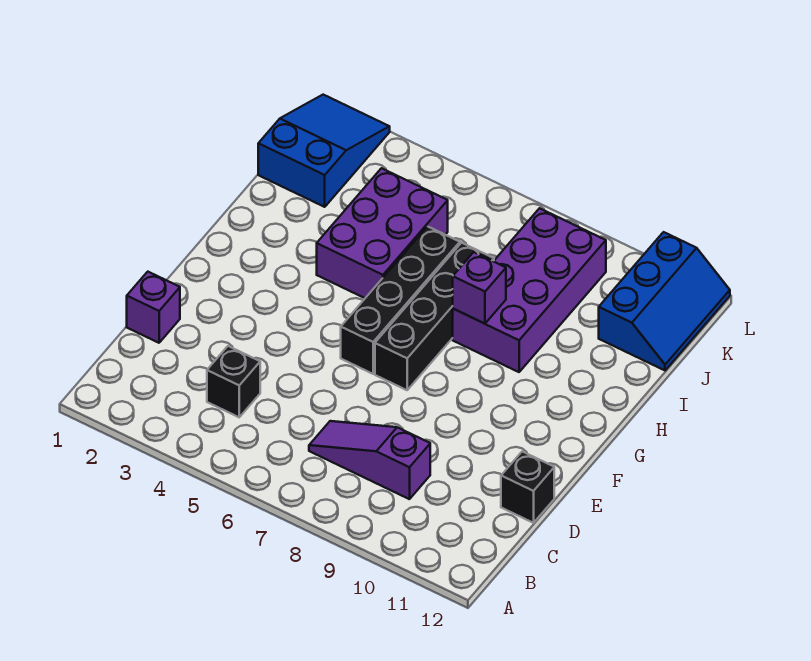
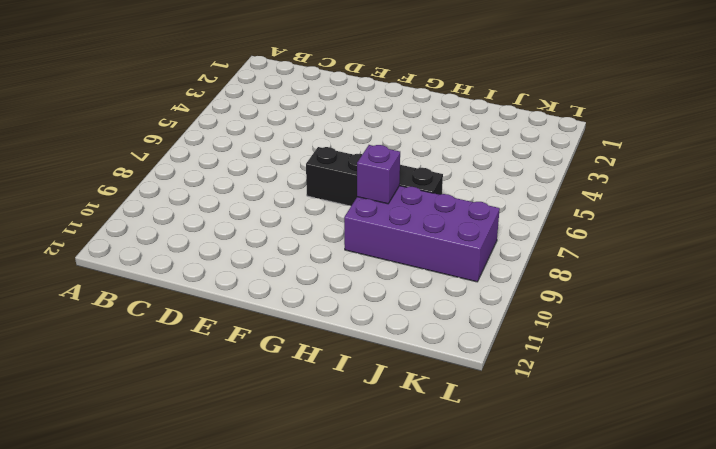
none -> black 1x1 brick [207,346,260,417]
none -> purple 1x3 slope [309,421,430,499]

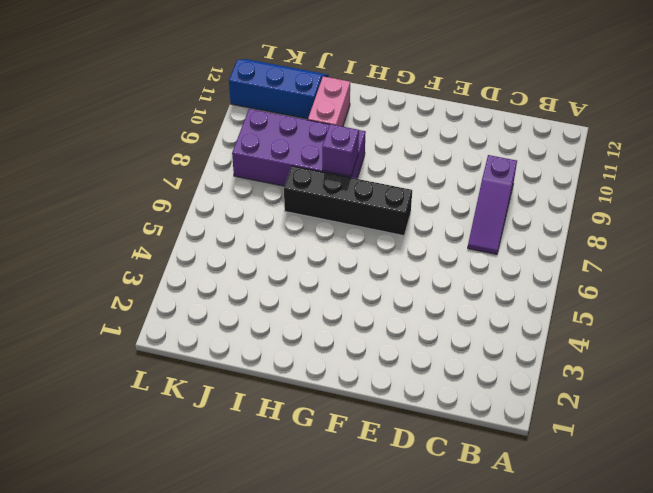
pink 1x2 brick [308,77,350,127] -> none
none -> black 1x1 brick [207,346,260,417]
none -> purple 1x1 brick [127,272,180,343]

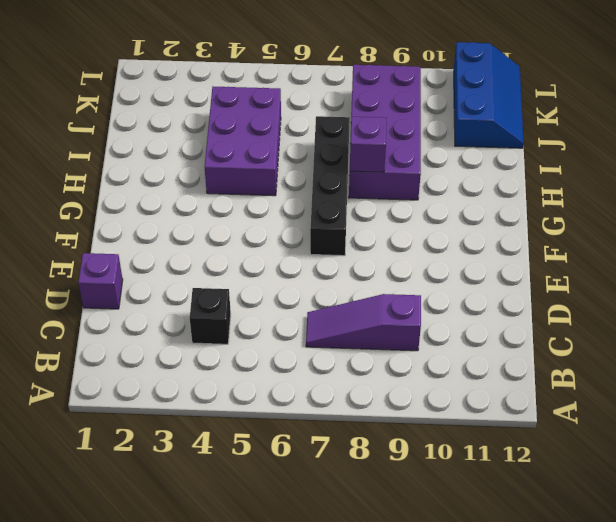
none -> black 1x1 brick [501,452,554,523]
none -> black 1x4 brick [341,226,460,374]

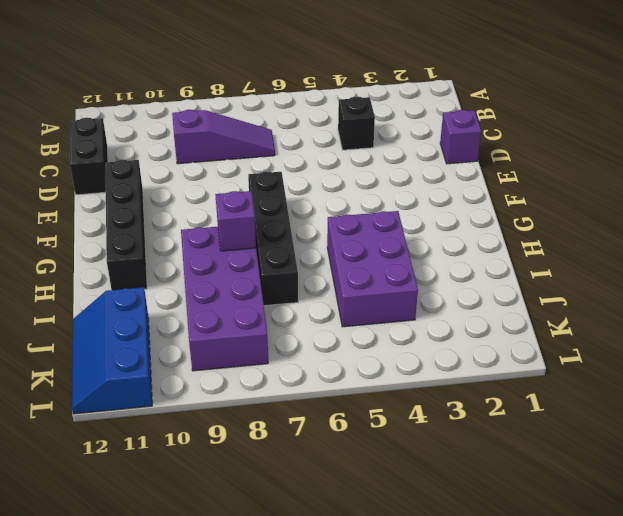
black 1x2 brick [70,118,108,195] -> black 1x1 brick [501,452,554,523]
black 1x4 brick [105,160,147,290] -> black 1x4 brick moved to [341,226,460,374]
none -> blue 2x3 slope [258,95,390,207]

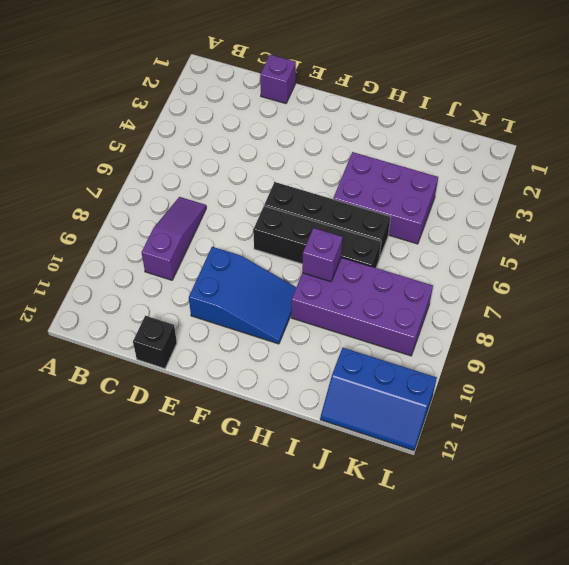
blue 2x3 slope [189,247,296,344] -> blue 2x3 slope moved to [258,95,390,207]
none -> black 1x1 brick [207,346,260,417]

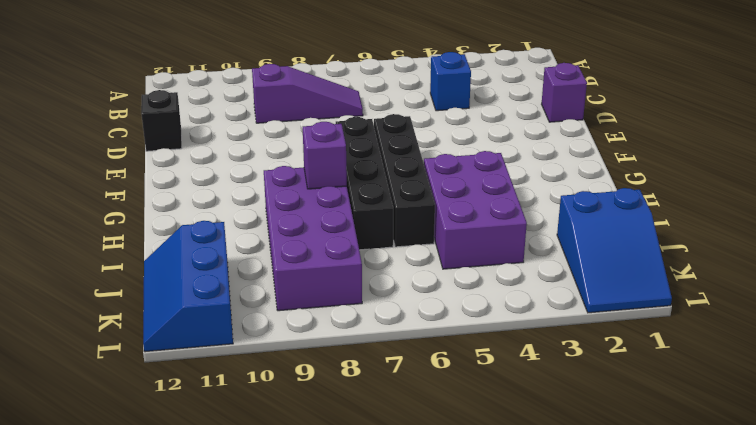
blue 1x1 brick [430,52,471,111] -> black 1x1 brick [207,346,260,417]

